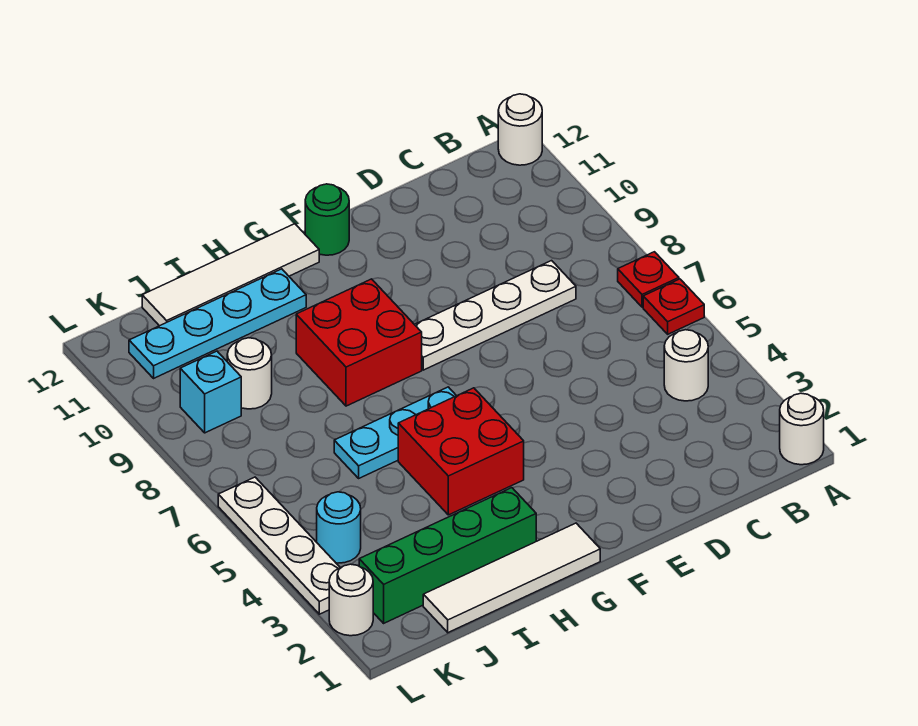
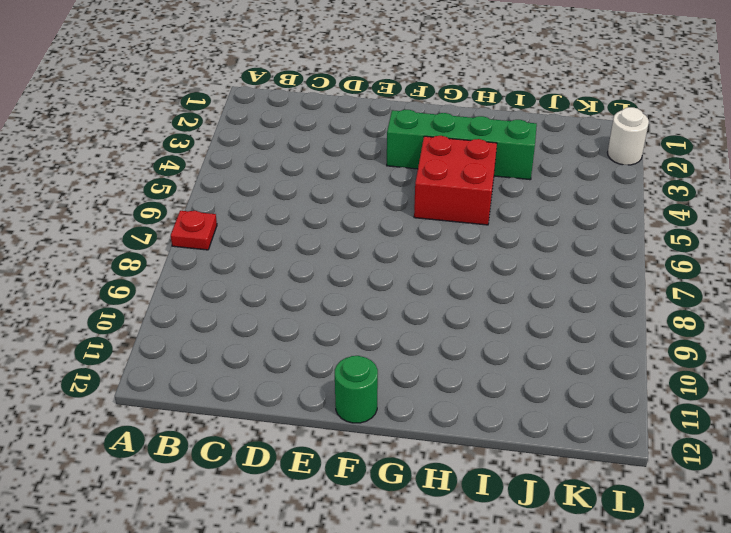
green 1x4 brick [387,110,537,180] -> green 1x4 brick moved to [359,488,536,623]
none -> white 1x1 round brick [780,393,824,465]
none -> red 1x1 plate [643,279,704,334]
none -> white 1x1 round brick [498,94,542,165]

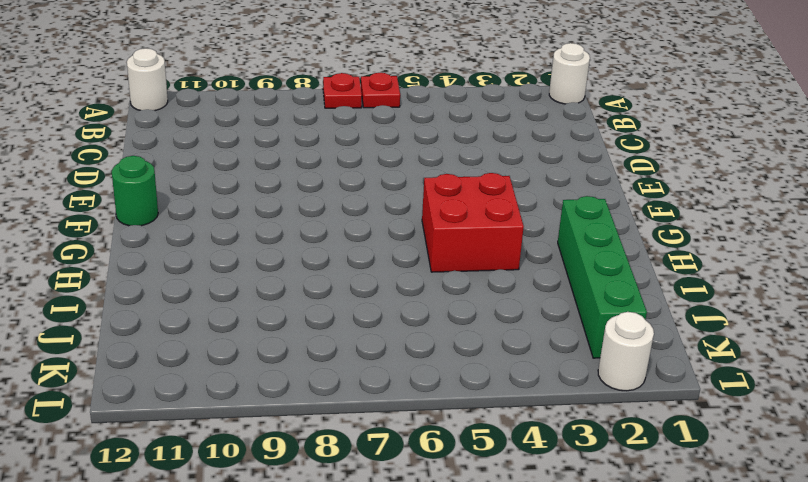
none -> white 1x1 round brick [664,330,708,401]
none -> white 1x4 plate [414,261,576,370]
none -> white 1x4 tile [423,523,600,633]

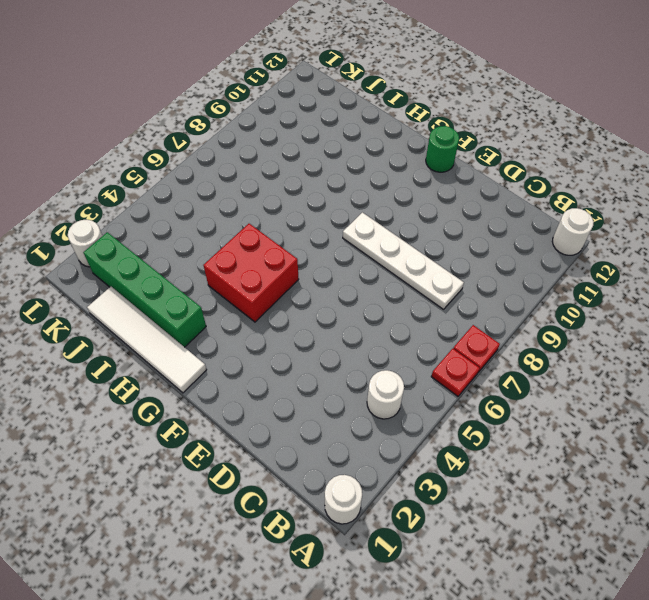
none -> cyan 1x3 plate [334,387,456,478]
none -> red 2x2 brick [296,279,422,406]
none -> white 1x4 tile [142,224,319,326]

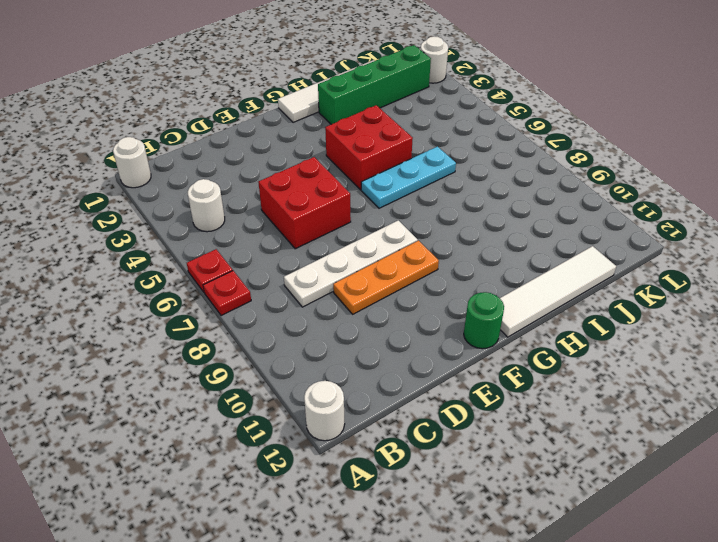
red 2x2 brick [258,157,351,249] -> red 2x2 brick moved to [296,279,422,406]
orange 1x3 plate [333,241,439,314] -> none
none -> cyan 1x4 plate [129,269,306,378]
none -> white 1x1 round brick [227,338,272,409]
none -> cyan 1x1 round brick [317,492,361,563]

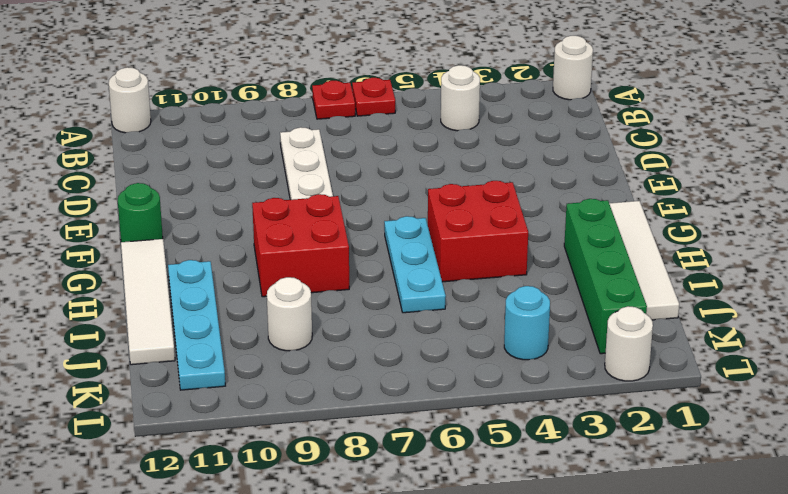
none -> cyan 1x1 brick [180,351,241,433]
none -> white 1x4 plate [218,477,340,614]

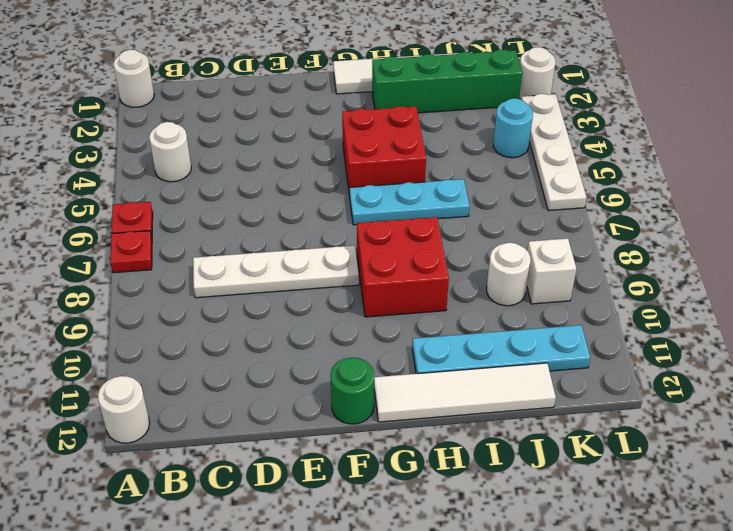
white 1x1 brick [527,238,576,304] -> cyan 1x1 brick [180,351,241,433]

